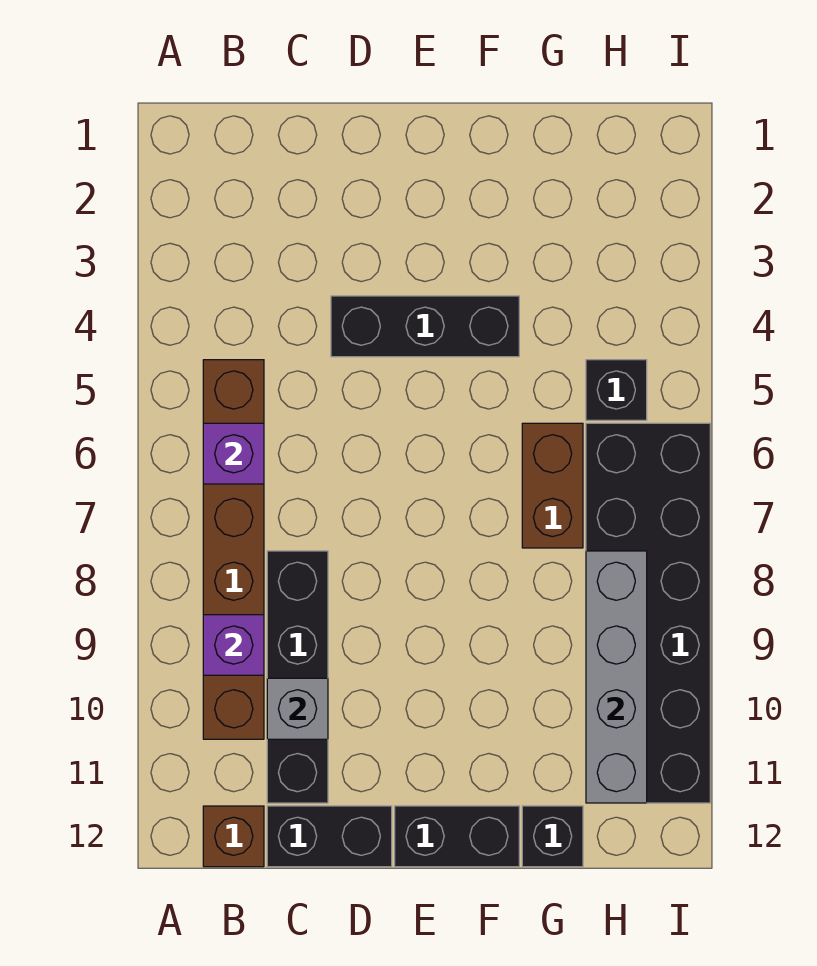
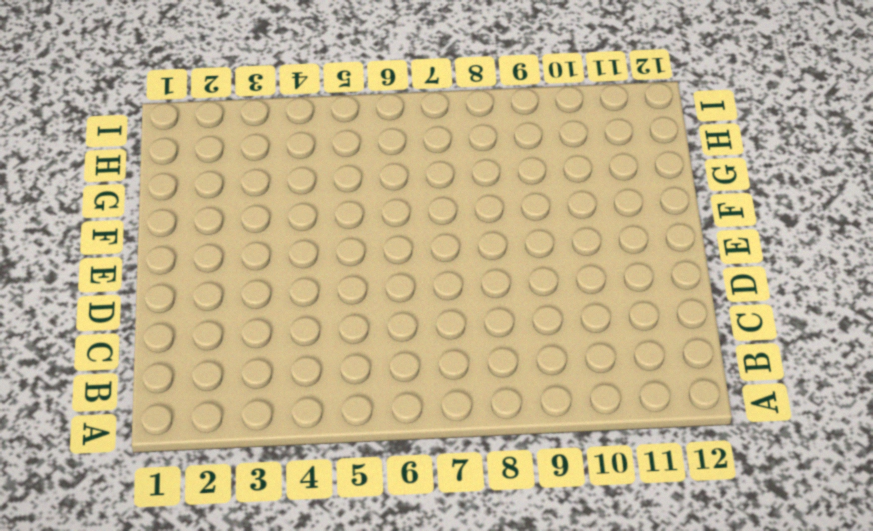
none -> brown 1x6 brick [203,360,264,739]
none -> brown 1x1 brick [203,806,264,867]
none -> black 1x4 brick [267,551,328,803]

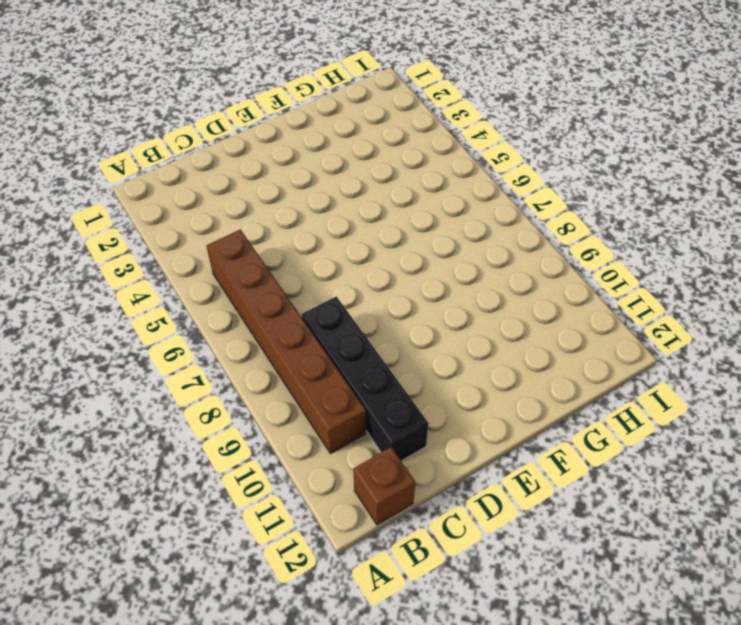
none -> black 1x2 brick [267,806,392,867]
none -> black 1x3 brick [331,296,519,357]
none -> black 1x2 brick [395,806,519,867]

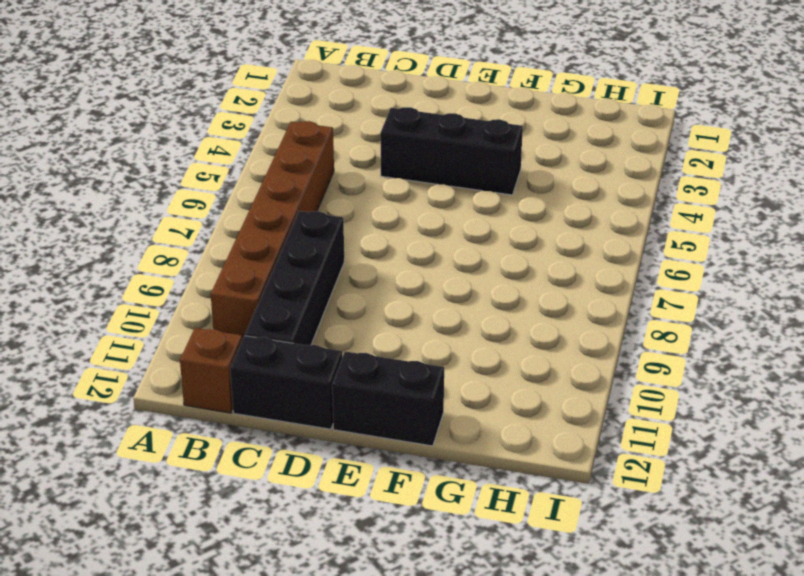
none -> brown 1x2 brick [522,423,583,548]
none -> black 1x1 brick [522,806,583,867]
none -> black 1x1 brick [586,360,647,420]

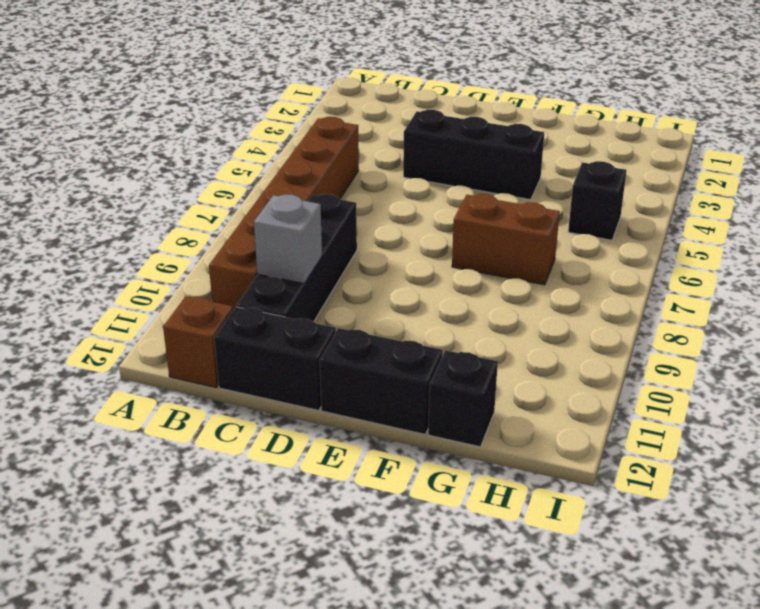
brown 1x2 brick [452,194,560,285] -> brown 1x2 brick turned to [522,423,583,548]
none -> black 2x6 brick [586,423,710,803]
none -> purple 1x1 brick [203,423,264,484]
none -> purple 1x1 brick [203,615,264,675]

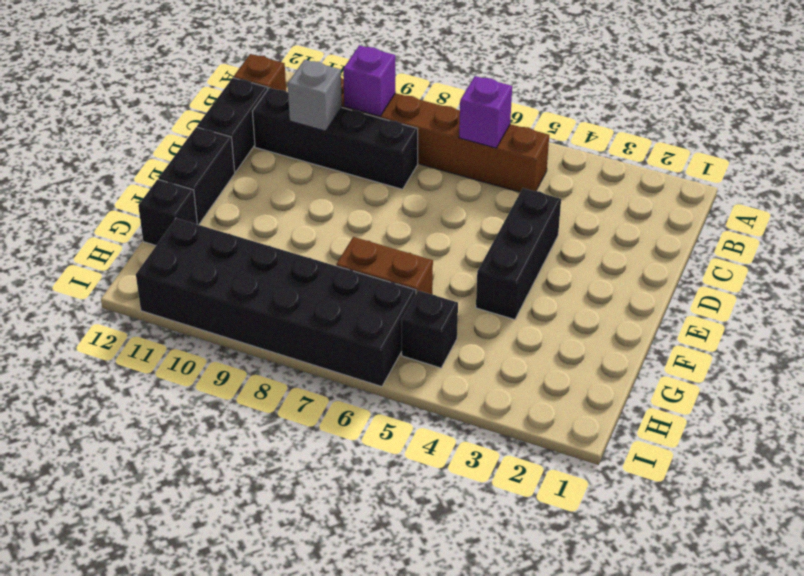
none -> grey 1x4 brick [586,551,647,803]

